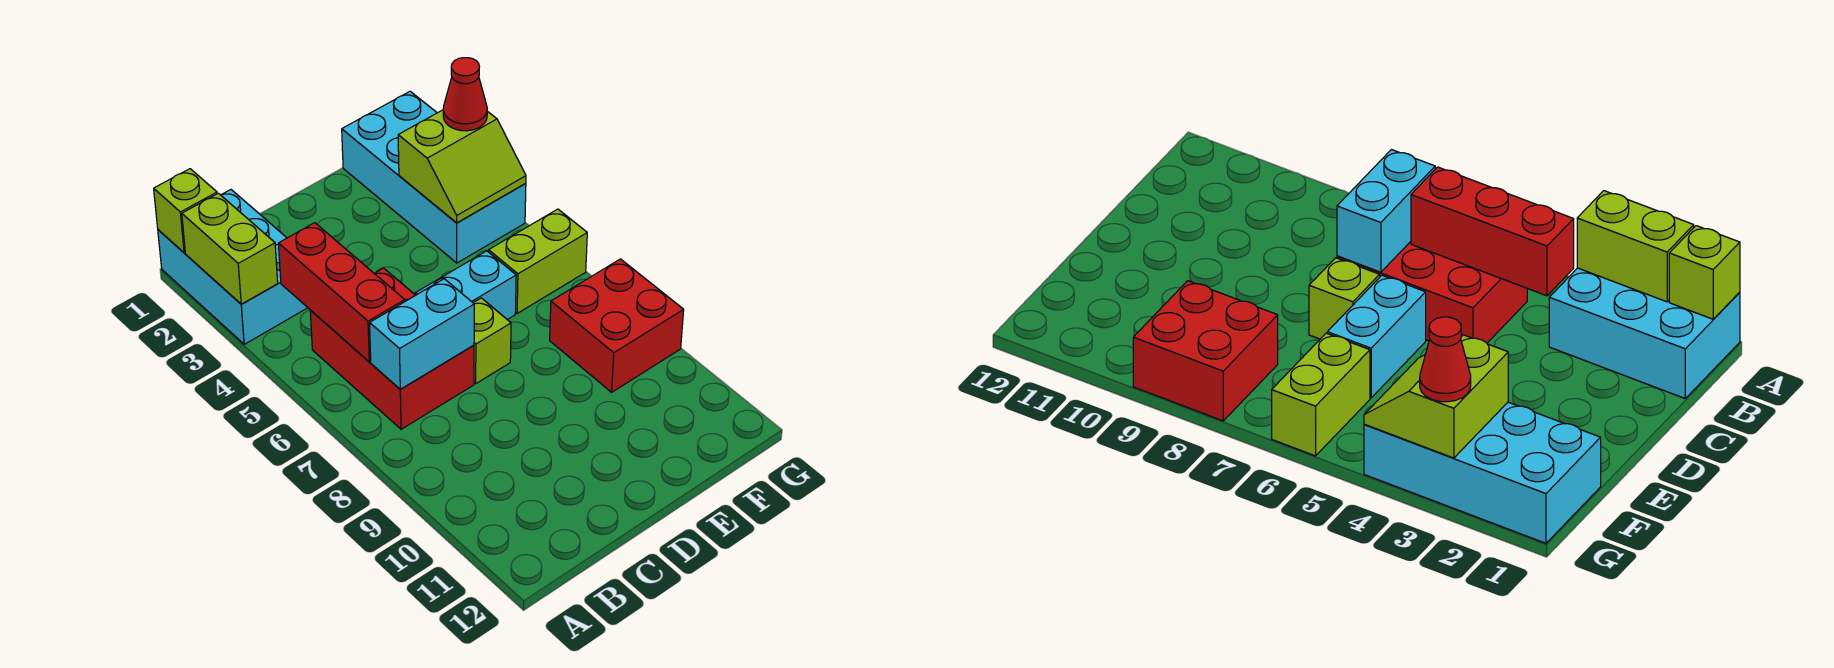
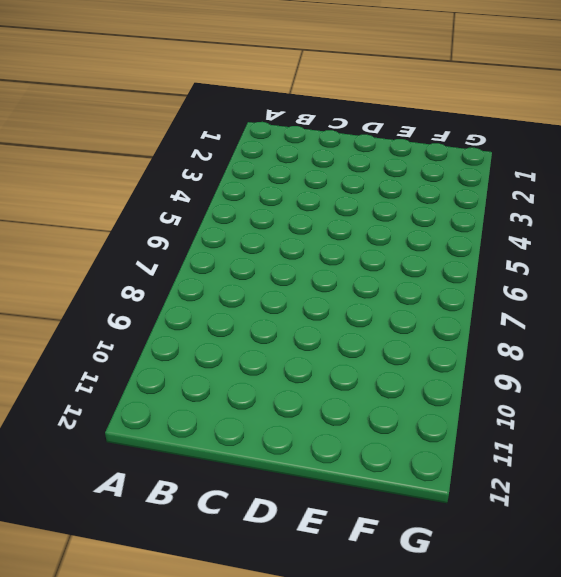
none -> cyan 2x3 brick [158,190,308,344]
none -> red 2x3 brick [310,268,474,429]
none -> cyan 1x2 brick [416,251,516,320]

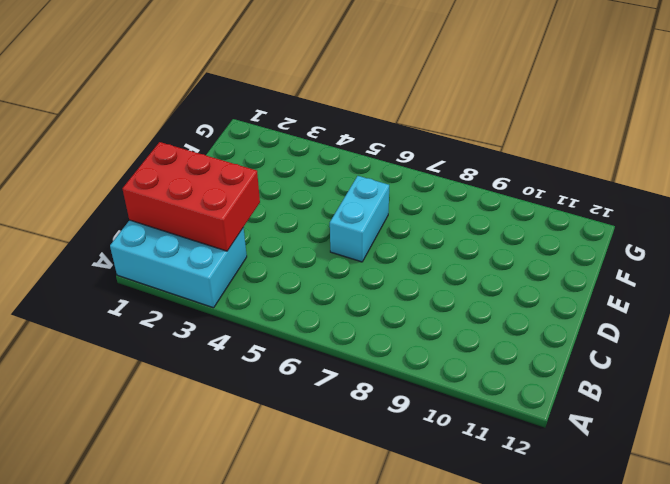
red 2x3 brick [122,142,260,251] -> red 2x3 brick moved to [310,268,474,429]
none -> lime 1x1 brick [474,298,511,383]
none -> cyan 2x4 brick [342,91,526,263]
none -> lime 1x2 brick [489,209,587,313]

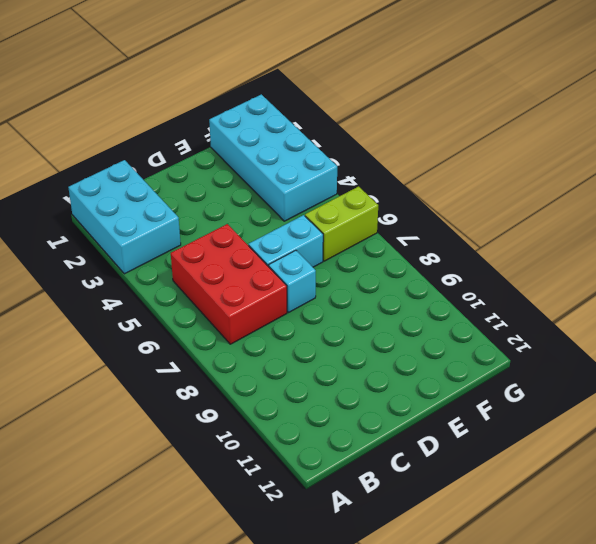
cyan 1x1 brick [269,250,316,313] -> lime 1x1 brick [474,298,511,383]
none -> red 2x2 brick [550,259,684,392]
none -> lime 1x1 brick [154,169,217,253]
none -> lime 1x2 brick [182,193,278,304]

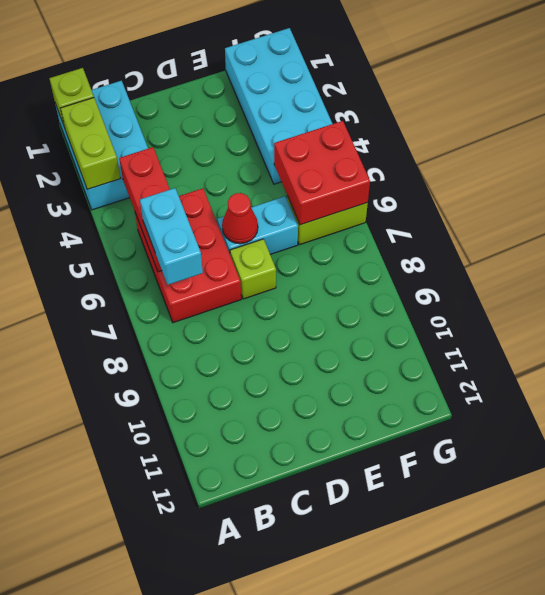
cyan 1x2 brick [140,188,203,285] -> cyan 1x2 brick turned to [370,279,474,389]
red 1x1 cone [222,193,258,244] -> red 1x1 cone moved to [443,58,487,131]
red 2x2 brick [274,121,370,225] -> red 2x2 brick moved to [550,259,684,392]
none -> lime 2x2 slope [398,110,526,223]

